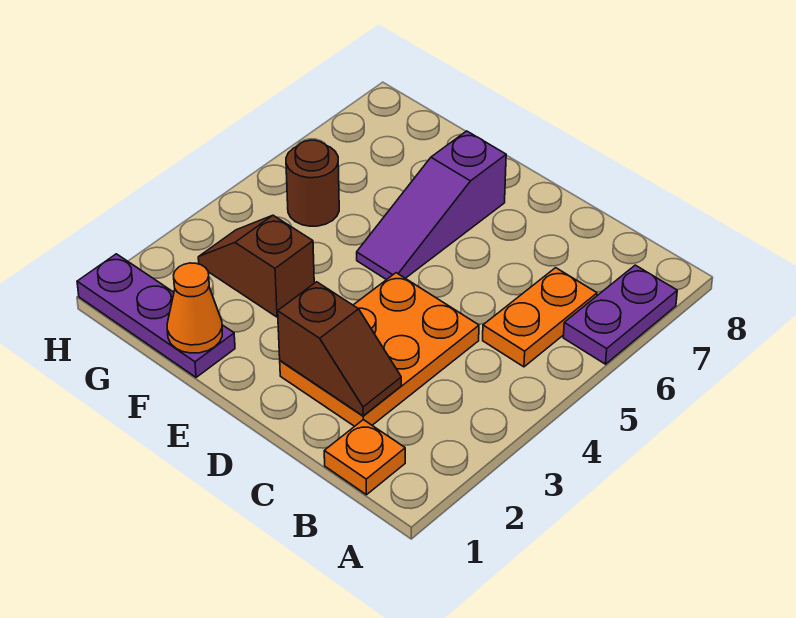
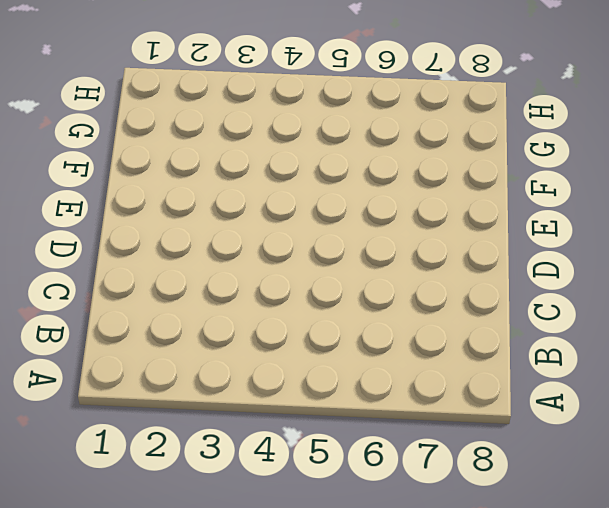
none -> purple 1x2 plate [563,265,677,364]
none -> orange 1x1 plate [324,420,405,495]

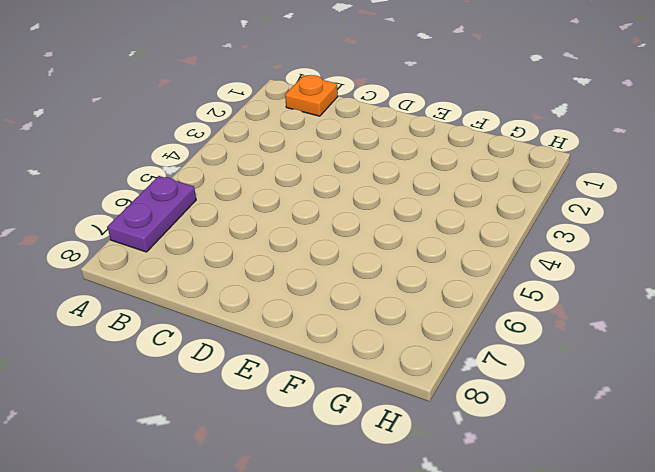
none -> orange 1x2 plate [483,268,597,367]
none -> orange 2x3 plate [280,273,479,426]

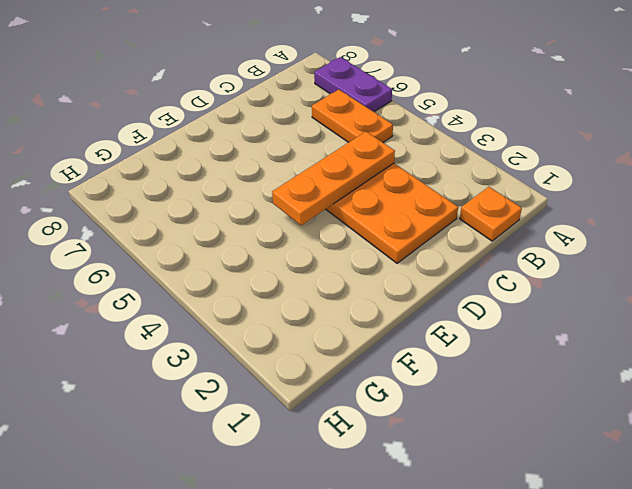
orange 1x3 plate [272,132,395,225] -> none
none -> purple 1x3 slope [357,131,506,280]
none -> purple 1x3 plate [77,254,235,377]

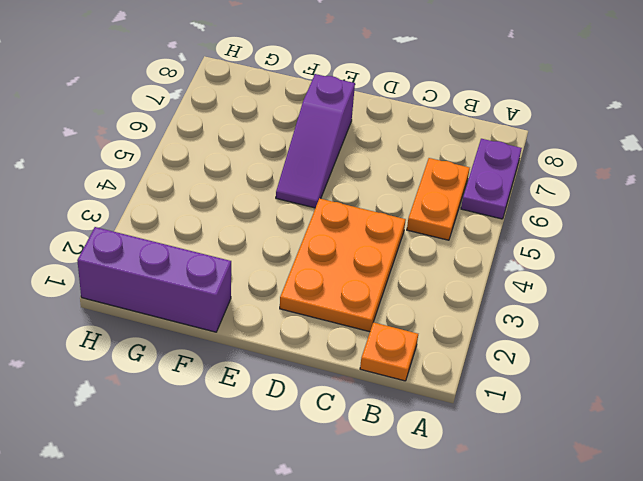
purple 1x3 brick [77,227,231,332] -> purple 1x3 plate [77,254,235,377]
none -> brown 1x2 slope [198,215,314,317]
none -> brown 1x1 round brick [286,140,339,226]

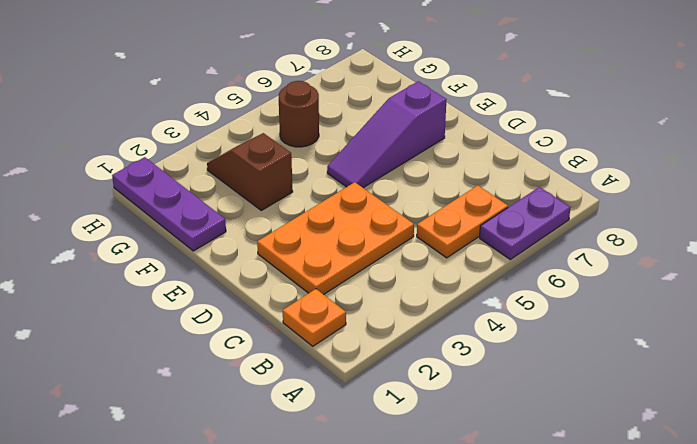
none -> brown 1x2 slope [278,282,401,416]
none -> orange 1x1 cone [167,263,222,353]

